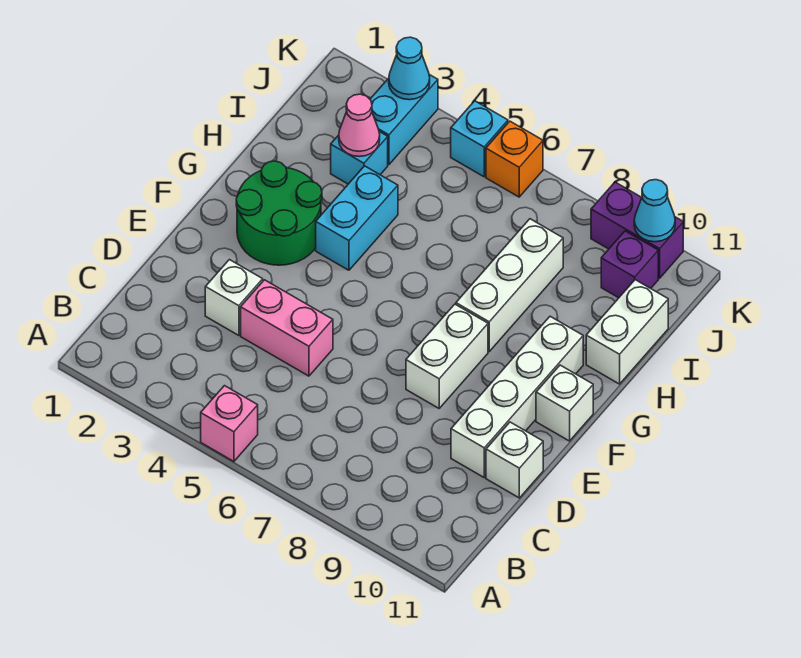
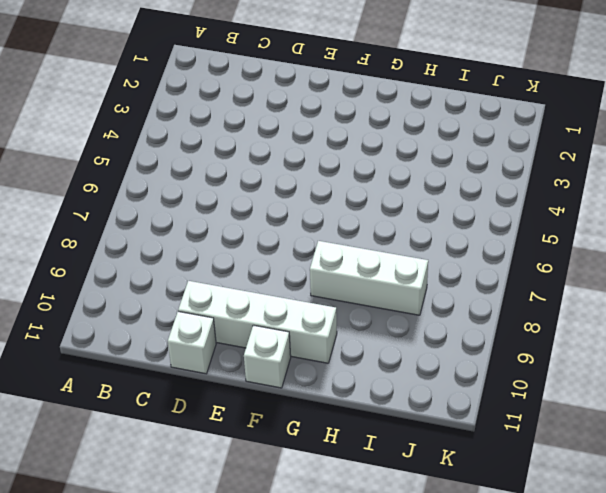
none -> pink 1x1 brick [201,386,258,462]
none -> white 1x1 brick [205,260,263,335]
none -> pink 1x2 brick [241,280,333,376]

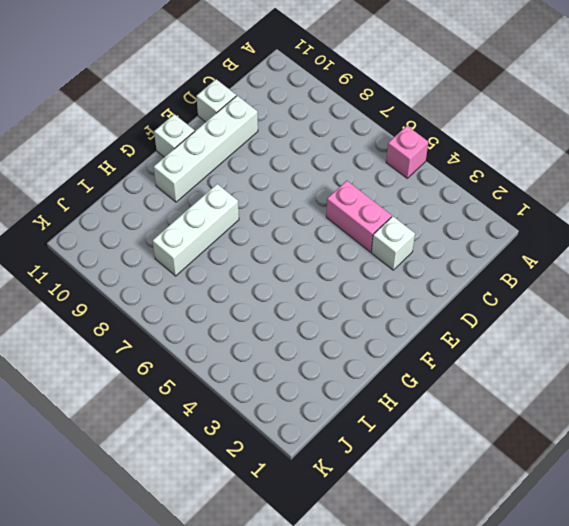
none -> white 1x2 brick [406,304,488,408]
none -> green 2x2 round brick [236,161,322,265]
none -> cyan 1x2 brick [316,166,398,270]

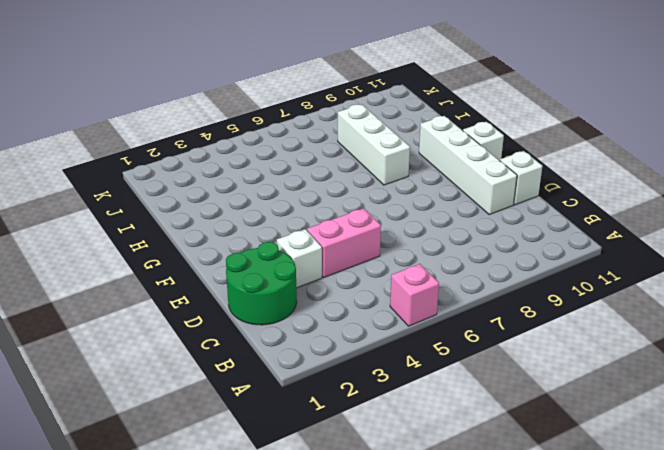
green 2x2 round brick [226,242,297,325] -> green 2x2 round brick moved to [236,161,322,265]
none -> white 1x2 brick [406,304,488,408]
none -> cyan 1x2 brick [316,166,398,270]
none -> white 1x2 brick [586,280,668,384]

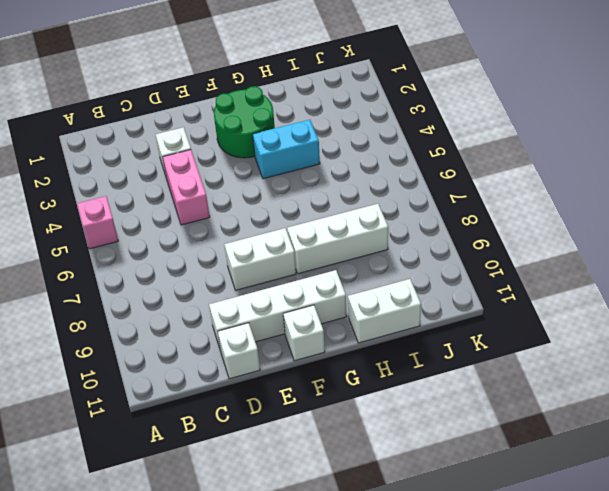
none -> cyan 1x1 brick [331,132,388,184]
none -> cyan 1x2 brick [370,75,438,165]
none -> purple 1x1 brick [601,231,658,298]

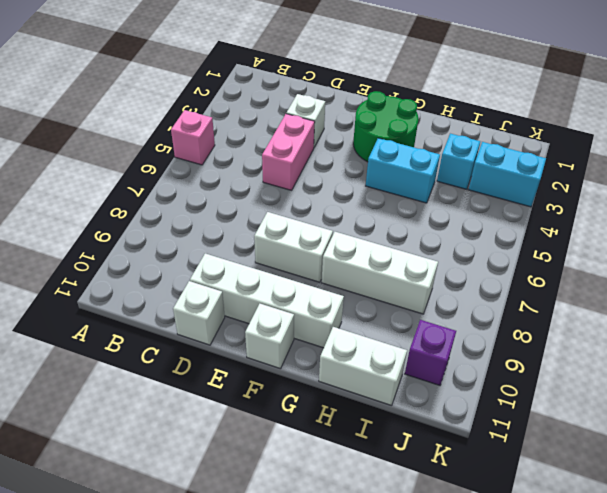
none -> cyan 1x1 brick [451,101,508,177]
none -> orange 1x1 brick [486,121,543,197]
none -> purple 1x2 brick [591,182,683,278]

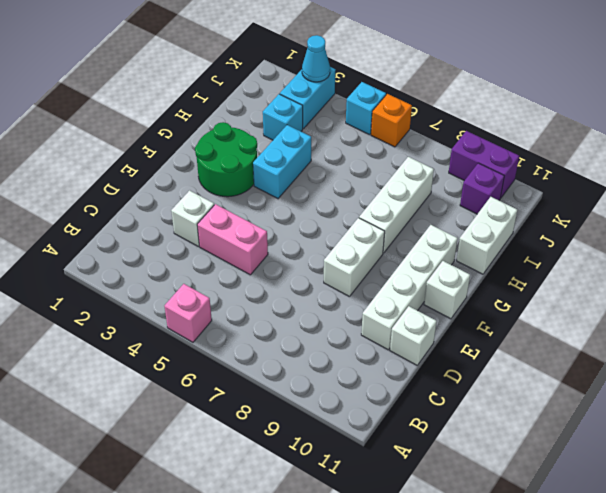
none -> pink 1x1 cone [339,94,380,157]
none -> cyan 1x1 cone [634,180,675,242]

